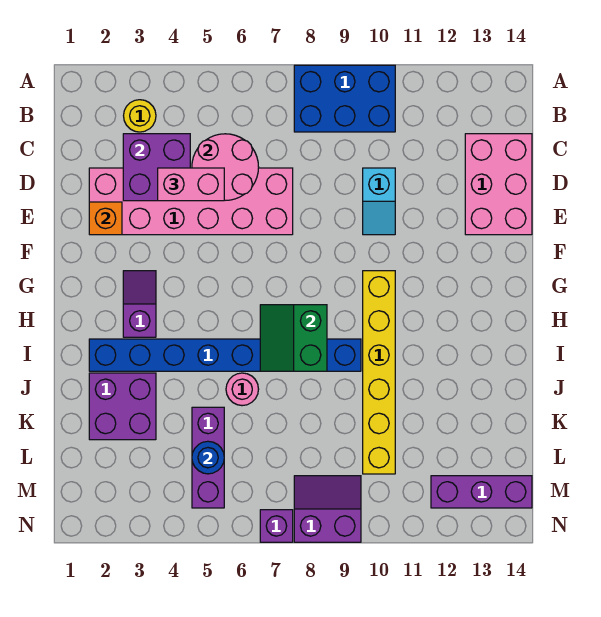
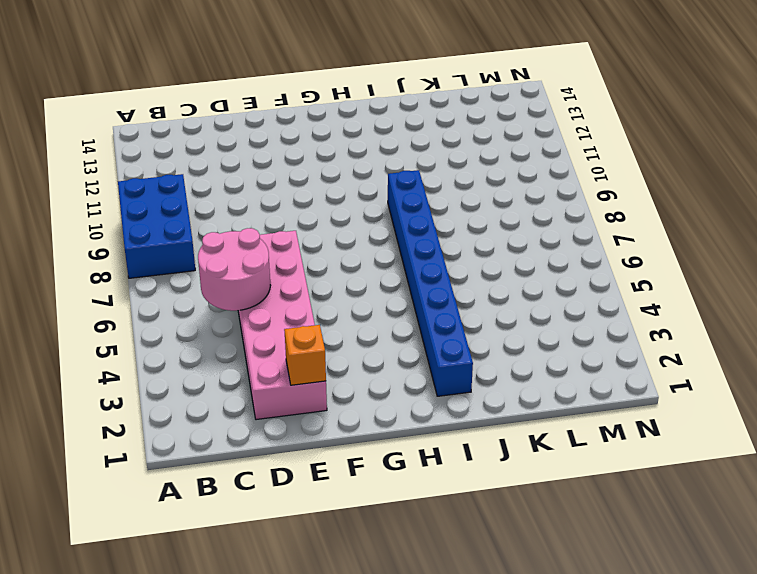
none -> yellow 1x1 round brick [124,100,156,132]
none -> pink 2x3 brick [465,134,532,235]
none -> cyan 1x2 slope [363,168,395,235]

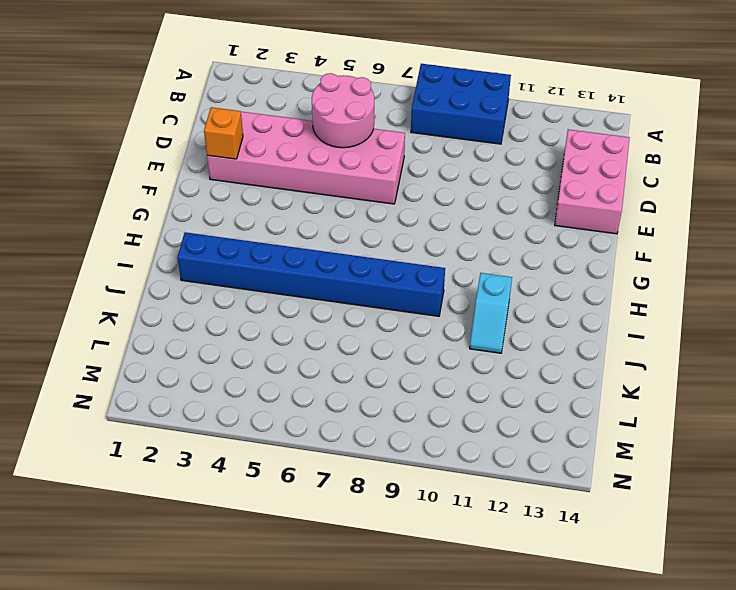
cyan 1x2 slope [470,273,512,353] -> cyan 1x2 slope moved to [363,168,395,235]
none -> yellow 1x1 round brick [124,100,156,132]
none -> purple 1x2 slope [123,271,156,337]
none -> yellow 1x6 brick [363,271,395,474]

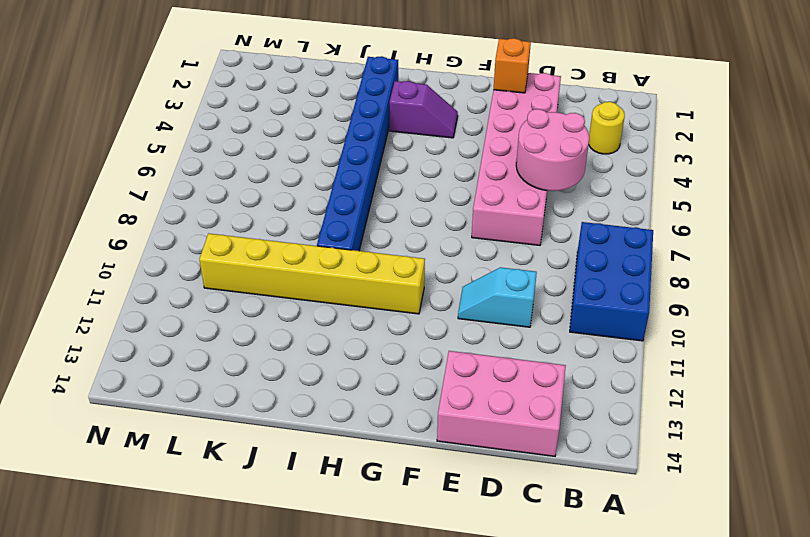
none -> purple 2x2 brick [89,373,156,440]
none -> pink 1x1 round brick [226,373,259,406]
none -> purple 1x3 brick [192,407,224,508]

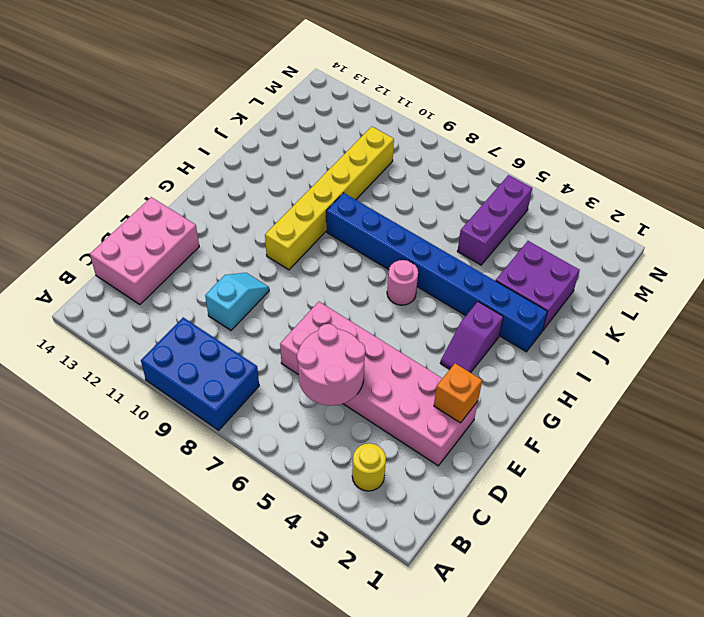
pink 1x1 round brick [387,260,418,305] -> pink 1x1 round brick moved to [226,373,259,406]
none -> purple 2x2 slope [294,476,361,542]
none -> purple 1x3 brick [431,476,532,508]
none -> purple 1x1 brick [260,510,293,542]

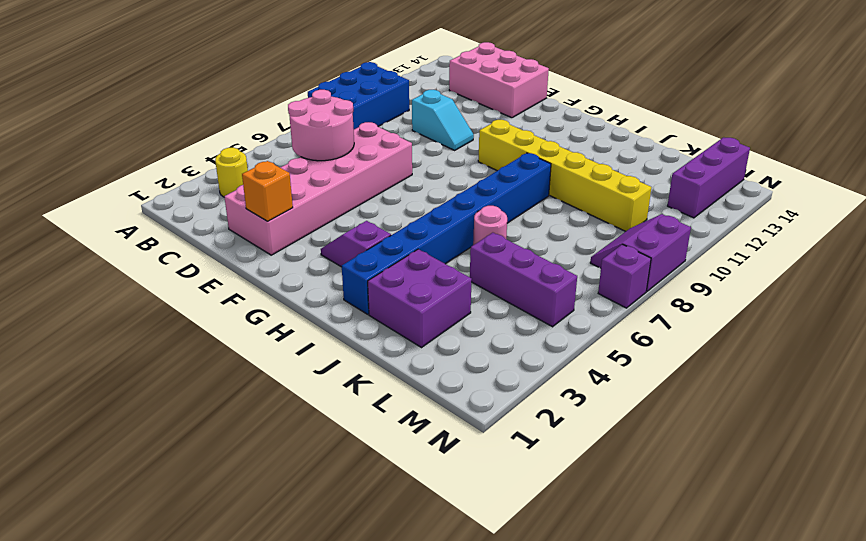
none -> purple 2x2 brick [123,134,190,201]
none -> green 2x2 slope [260,305,327,371]
none -> blue 1x1 round brick [192,441,224,474]

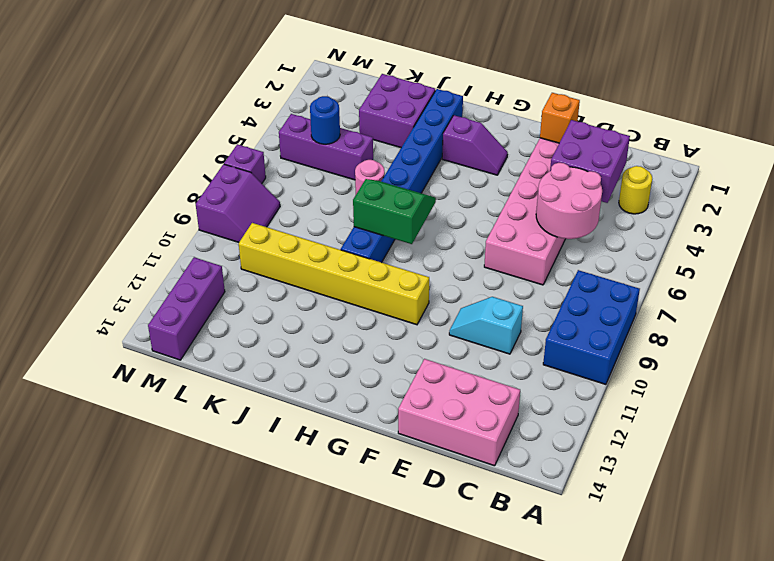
none -> pink 1x2 brick [158,168,224,201]

